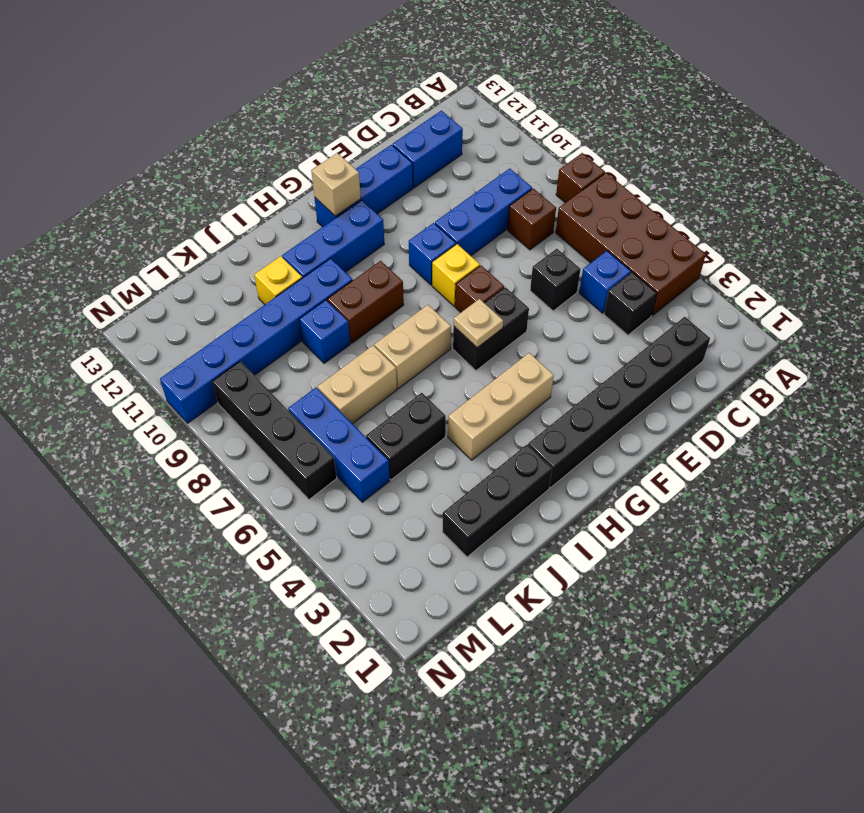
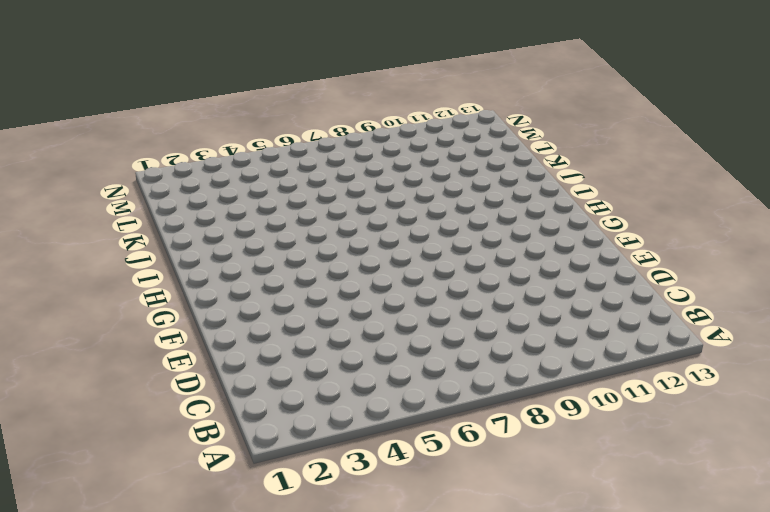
none -> brown 2x4 brick [556,173,706,316]
none -> brown 1x1 brick [556,153,605,203]
none -> black 1x6 brick [528,317,710,488]

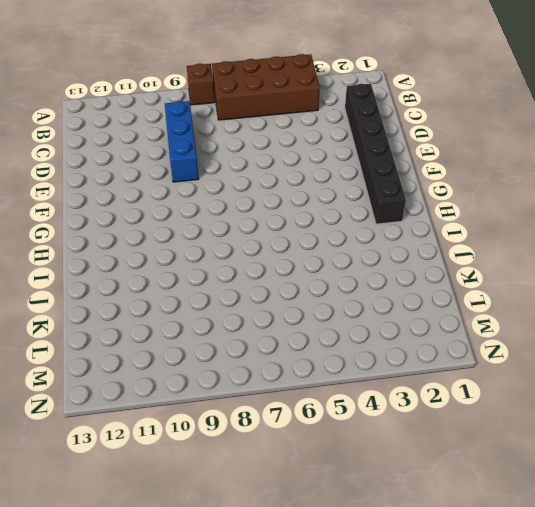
none -> black 1x1 brick [604,272,657,335]
none -> blue 1x1 brick [579,251,631,313]
none -> brown 1x1 brick [508,188,556,250]

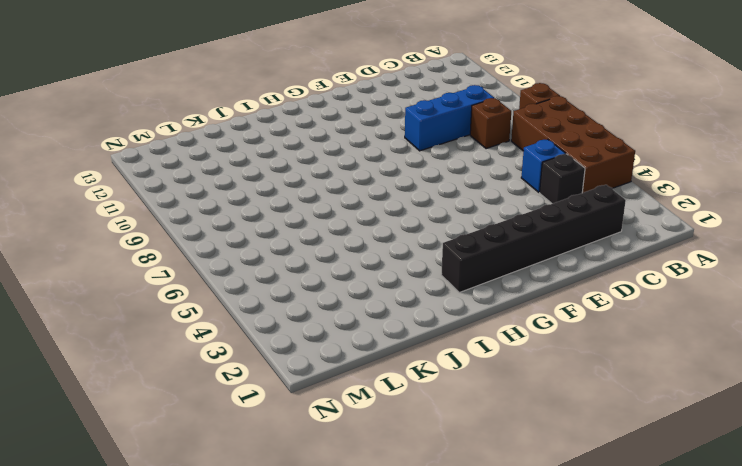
none -> blue 1x2 brick [393,111,463,188]
none -> black 1x1 brick [530,249,580,311]
none -> blue 1x3 brick [314,145,413,227]

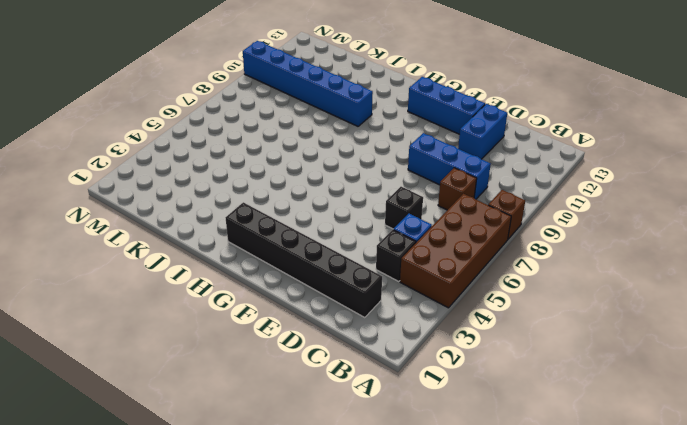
blue 1x2 brick [458,104,507,159] -> blue 1x2 brick turned to [393,111,463,188]
none -> black 1x2 brick [453,287,529,370]
none -> brown 1x1 brick [455,266,504,312]
none -> yellow 1x1 brick [432,244,480,306]

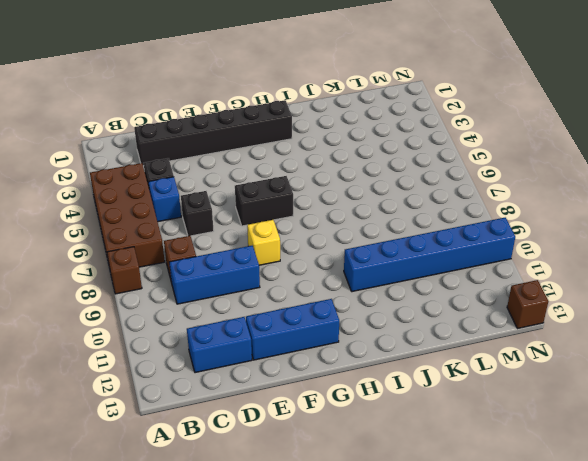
brown 1x1 brick [507,280,548,329] -> brown 1x1 brick moved to [455,266,504,312]
none -> blue 1x1 brick [409,223,456,285]
none -> tan 1x3 brick [448,353,554,460]
none -> blue 1x3 brick [282,200,384,278]

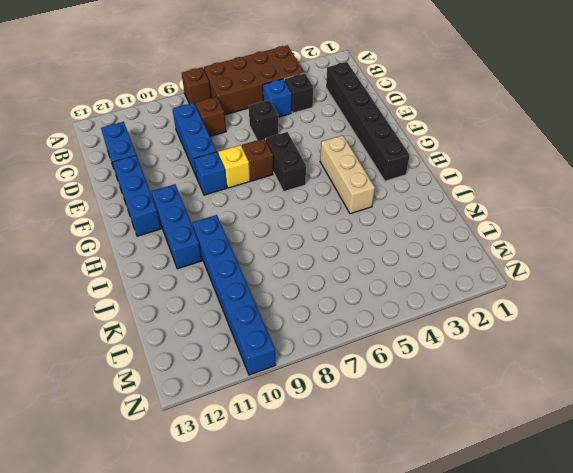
none -> tan 1x2 brick [374,305,451,389]
none -> brown 1x2 brick [327,261,404,343]
none -> black 1x3 brick [442,445,552,557]

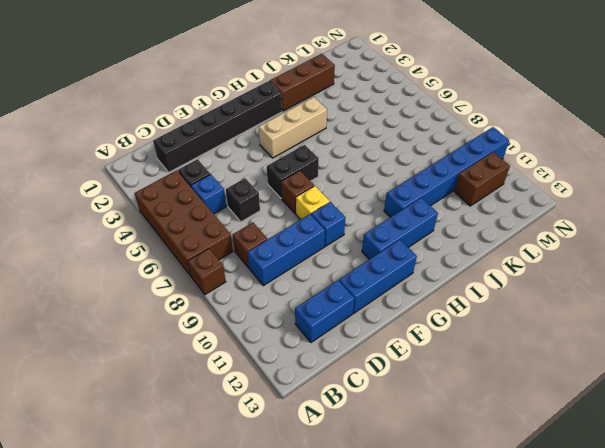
brown 1x3 brick [270,54,335,111] -> black 1x3 brick [442,445,552,557]
brown 1x2 brick [454,152,510,206] -> brown 1x2 brick moved to [327,261,404,343]
none -> tan 1x2 brick [374,305,451,389]
none -> black 1x2 brick [366,393,446,480]
none -> tan 1x2 brick [318,346,397,424]

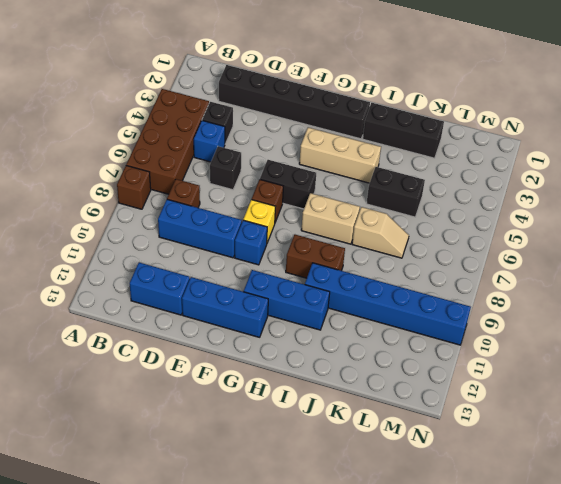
tan 1x2 slope [352,207,409,258] -> tan 1x2 brick [318,346,397,424]
none -> blue 1x1 brick [299,300,350,363]
none -> yellow 1x1 brick [254,256,302,304]
none -> blue 1x3 brick [288,388,390,502]

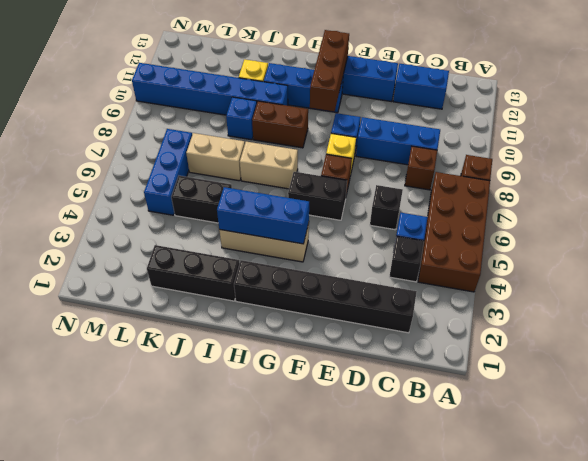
blue 1x3 brick [217,187,309,244] -> none
brown 1x3 brick [310,30,349,112] -> tan 1x1 brick [311,153,361,216]
none -> black 1x4 brick [212,361,337,500]
none -> tan 1x1 plate [454,299,503,347]

